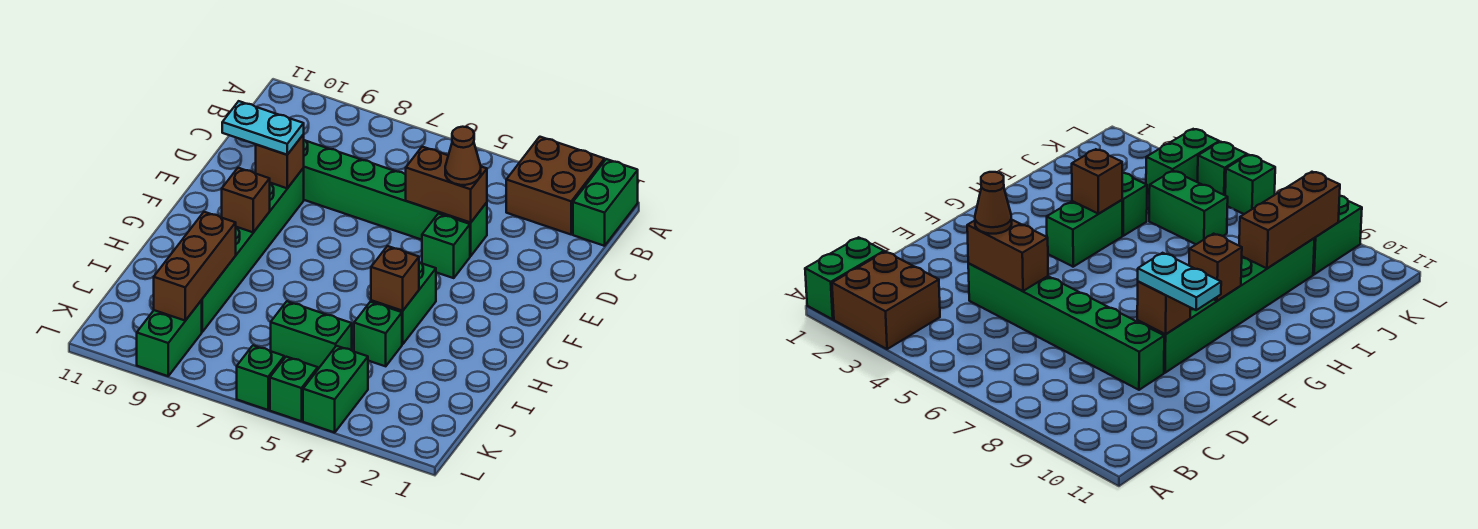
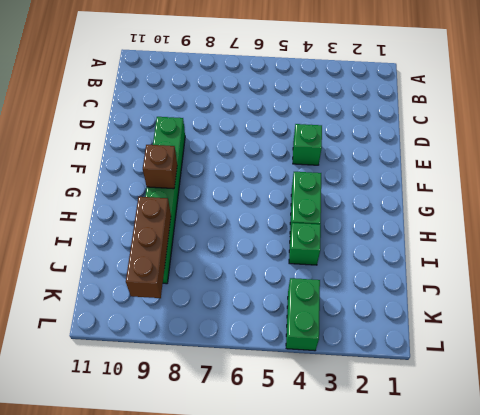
none -> green 1x2 brick [573,159,638,246]
none -> brown 2x2 brick [506,137,605,234]
none -> green 1x6 brick [304,140,487,256]

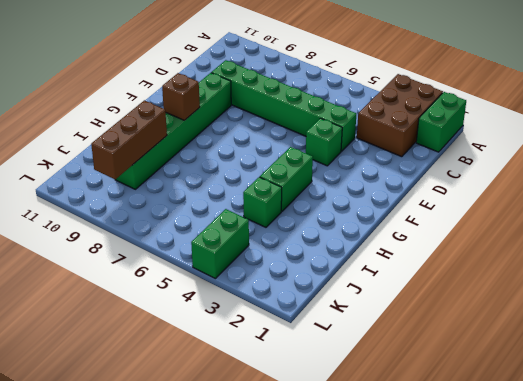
brown 2x3 brick [357,74,443,157] -> brown 2x2 brick [506,137,605,234]
none -> green 1x2 brick [271,301,352,369]
none -> green 1x2 brick [137,300,202,376]
none -> green 1x1 brick [270,357,318,421]

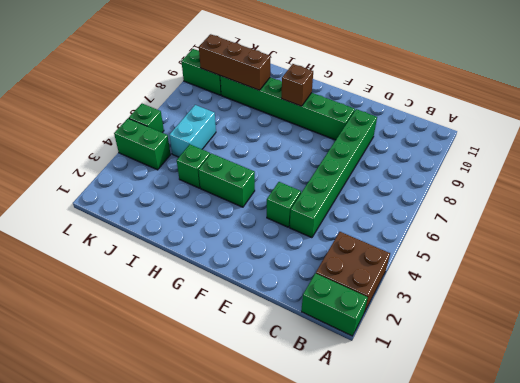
cyan 1x2 brick [169,105,216,157] -> green 1x2 brick [271,301,352,369]
none -> green 1x1 brick [237,345,284,410]
none -> brown 1x2 brick [406,147,487,223]
none -> brown 1x1 brick [256,134,304,188]

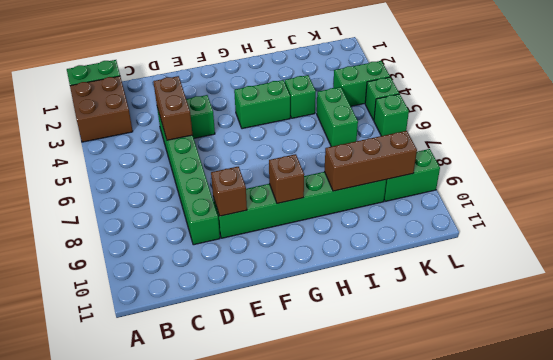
none -> brown 1x1 brick [371,246,419,311]
none -> brown 1x1 cone [445,127,481,185]
none -> cyan 1x2 plate [222,101,304,155]

